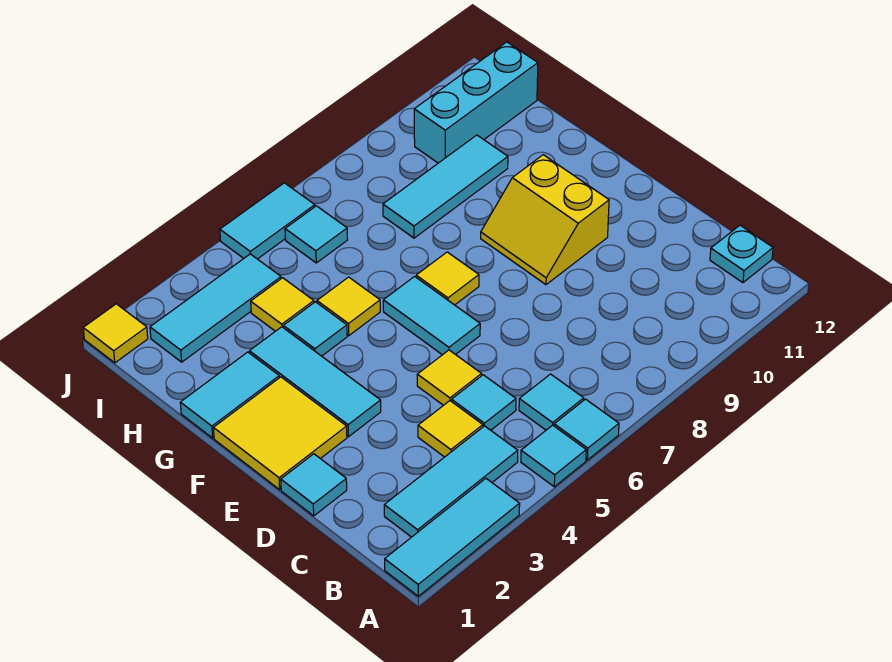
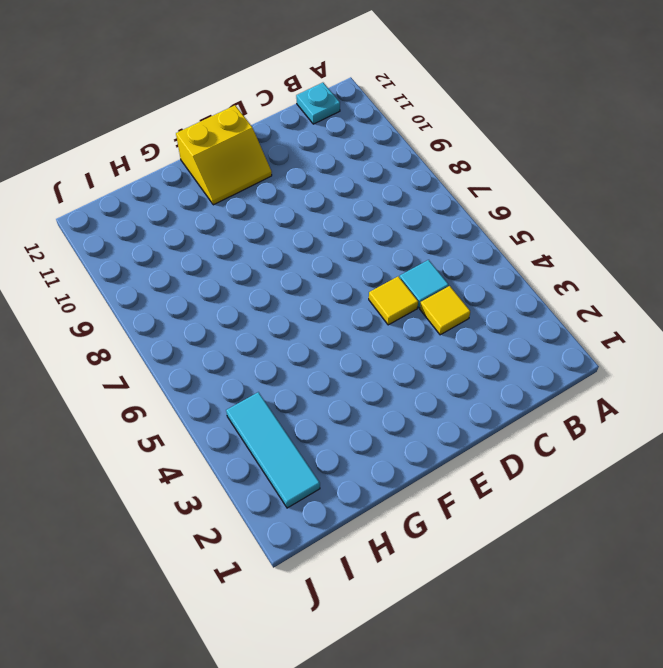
yellow 2x2 slope [176,105,272,205] -> yellow 2x2 slope moved to [481,155,609,285]
none -> cyan 1x3 tile [385,478,520,596]
none -> cyan 1x1 tile [521,425,586,487]
none -> cyan 1x1 tile [554,399,619,460]

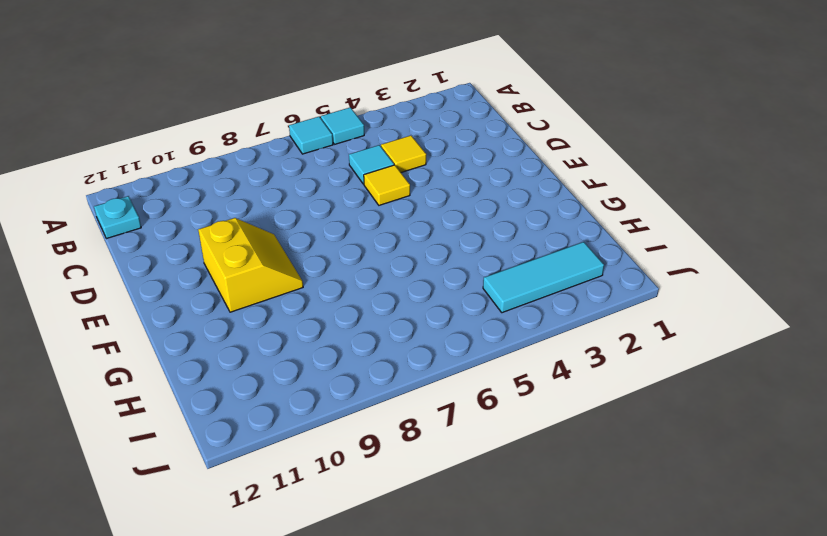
none -> cyan 1x3 tile [385,478,520,596]
none -> cyan 1x3 tile [384,426,518,537]
none -> cyan 1x1 tile [519,374,584,430]

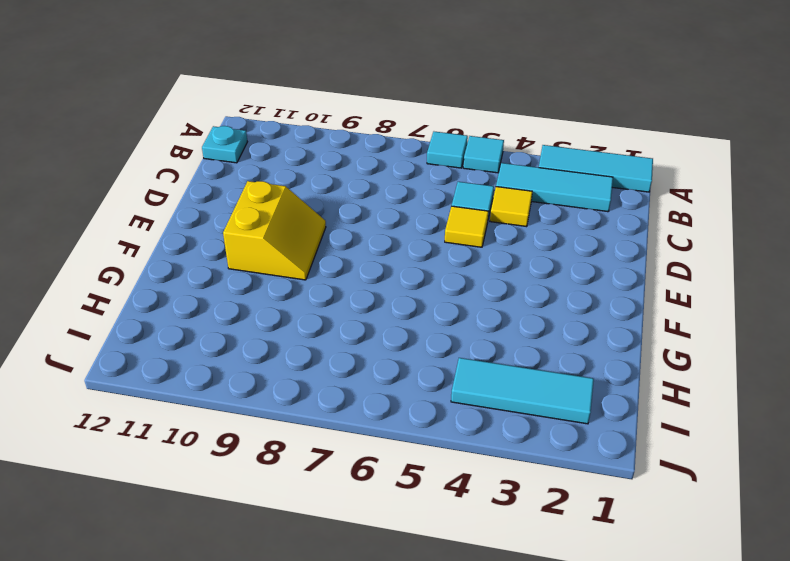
none -> cyan 1x1 tile [519,374,584,430]
none -> cyan 1x1 tile [281,454,347,516]
none -> yellow 2x2 tile [214,377,347,490]

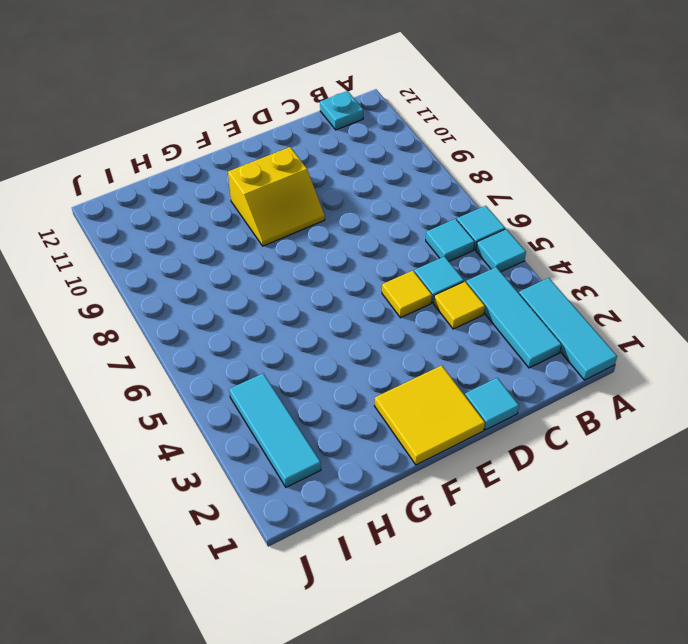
none -> cyan 1x3 tile [249,327,381,437]
none -> cyan 1x2 tile [383,276,480,355]
none -> yellow 1x1 tile [416,252,479,305]

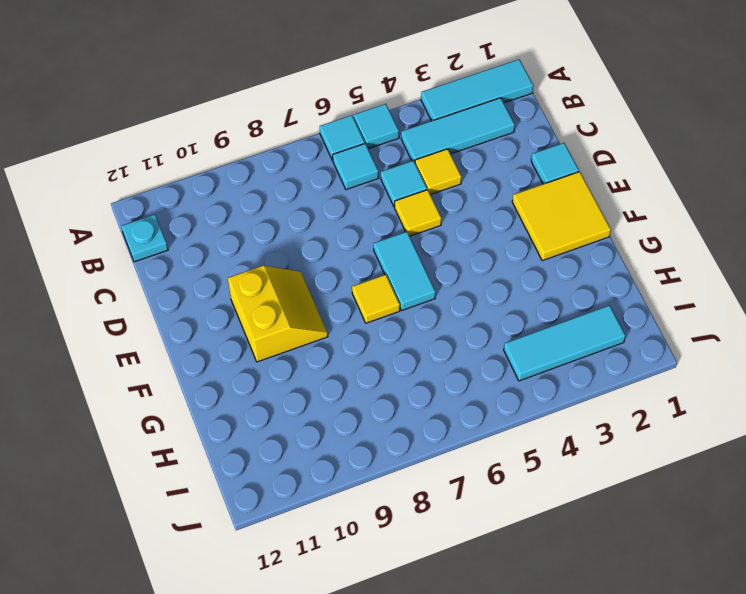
none -> cyan 1x3 tile [249,327,381,437]
none -> cyan 1x2 tile [180,352,279,438]
none -> cyan 1x1 tile [283,302,347,356]

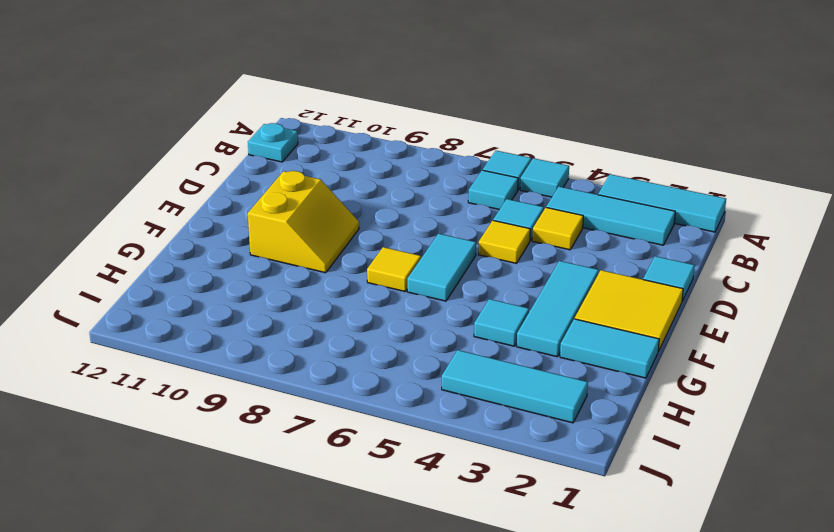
none -> yellow 1x1 tile [317,277,380,335]
none -> yellow 1x1 tile [251,278,314,331]
none -> cyan 1x3 tile [383,135,508,238]

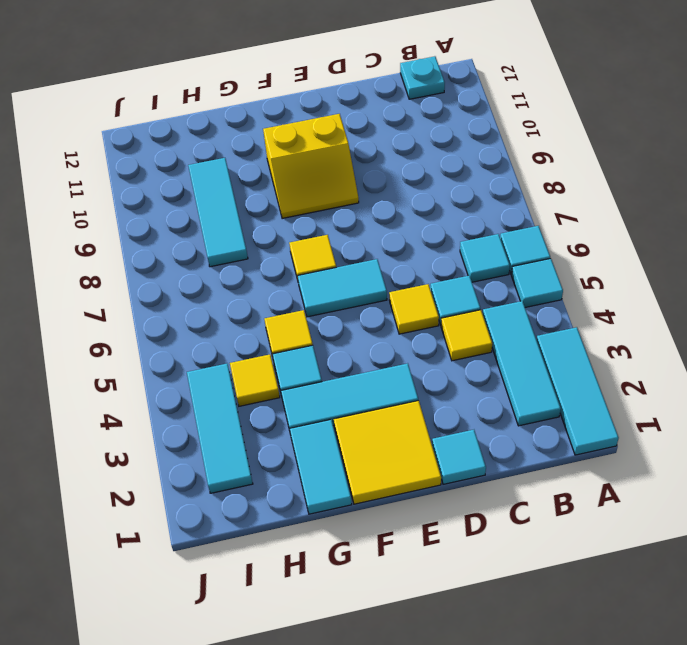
none -> cyan 1x1 tile [285,206,348,263]
none -> cyan 1x3 brick [414,42,538,163]
none -> yellow 1x1 tile [83,304,148,363]

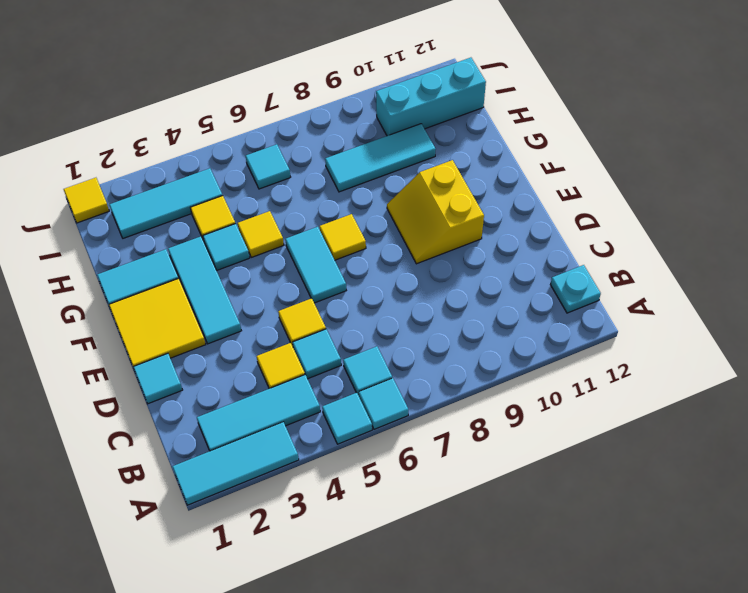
none -> cyan 1x2 tile [220,183,315,259]

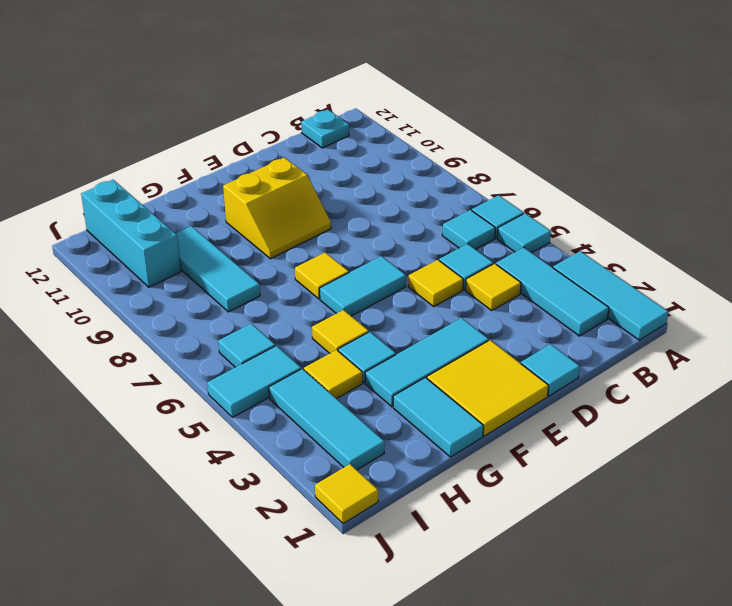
cyan 1x2 tile [207,346,301,418] -> cyan 1x2 tile turned to [220,183,315,259]

